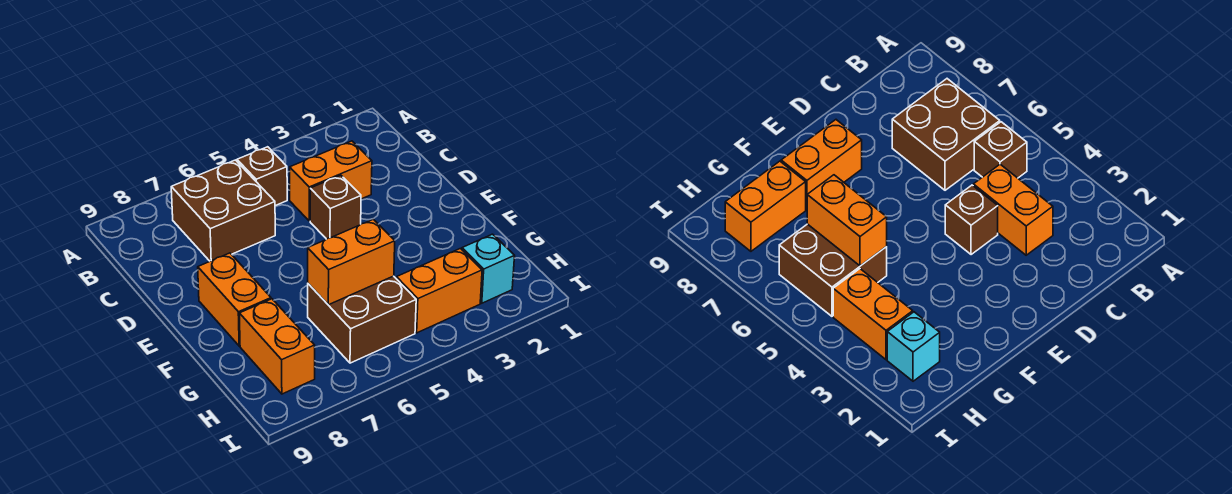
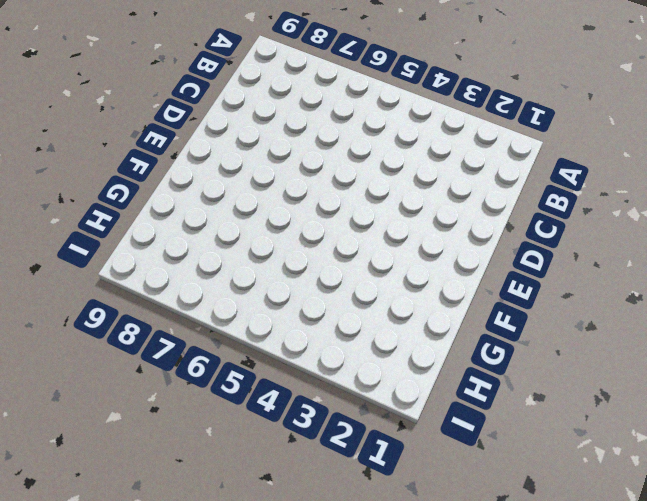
none -> brown 1x1 brick [237,147,287,206]
none -> brown 2x2 brick [171,160,275,261]

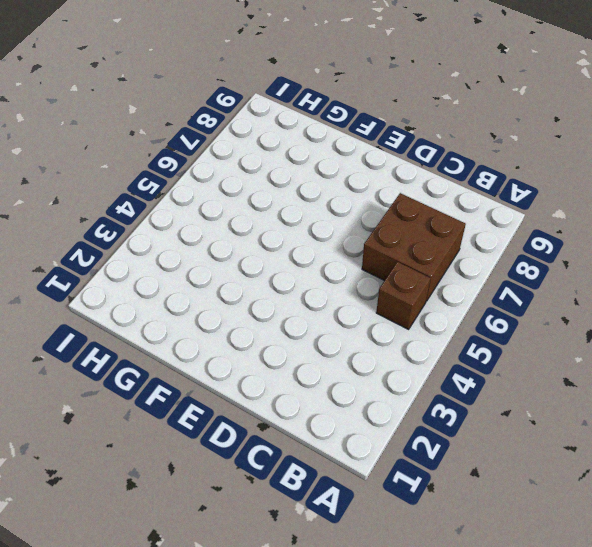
none -> orange 1x2 brick [290,141,372,221]
none -> brown 1x1 brick [310,175,361,239]

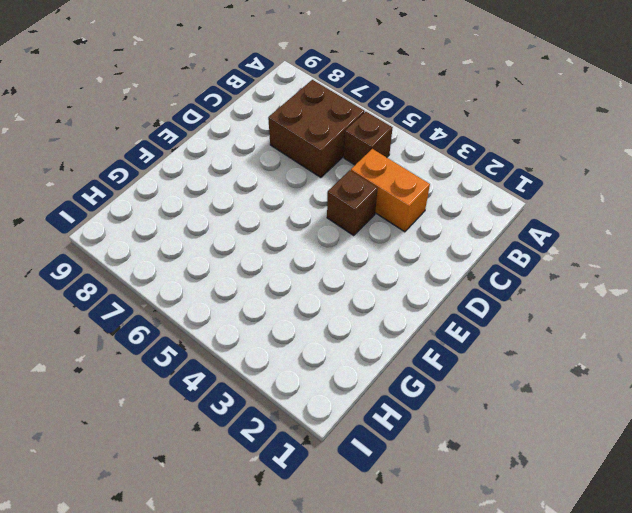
none -> orange 1x2 brick [198,253,271,346]
none -> brown 2x2 brick [308,276,416,363]

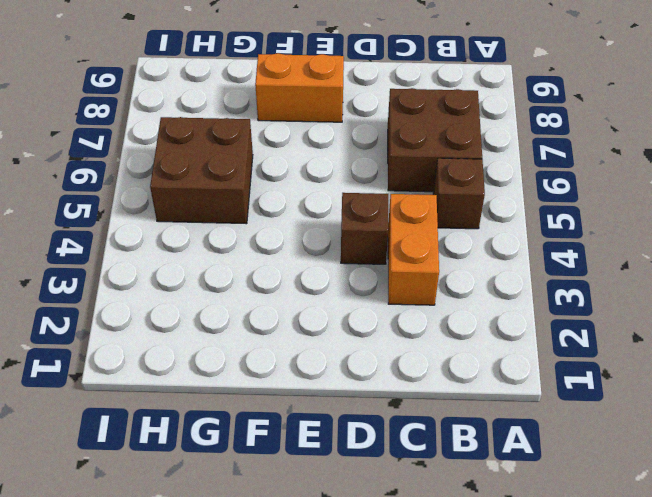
none -> orange 1x2 brick [239,299,315,394]
none -> cyan 1x1 brick [462,234,515,303]

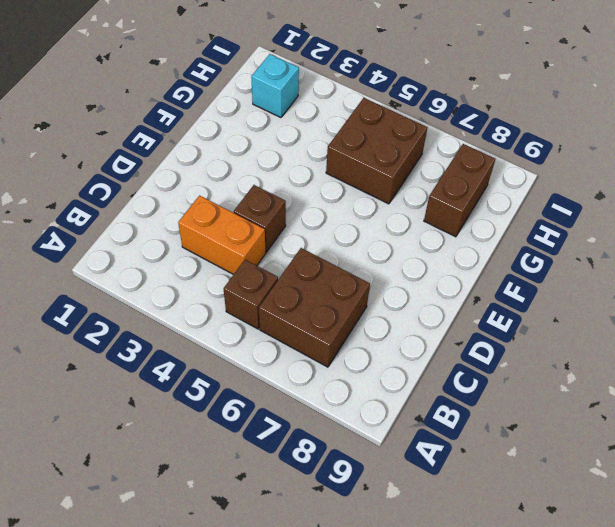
brown 1x2 brick [424,144,495,237] -> orange 1x2 brick [239,299,315,394]
none -> orange 1x2 brick [198,253,271,346]
none -> orange 1x2 brick [396,249,482,333]

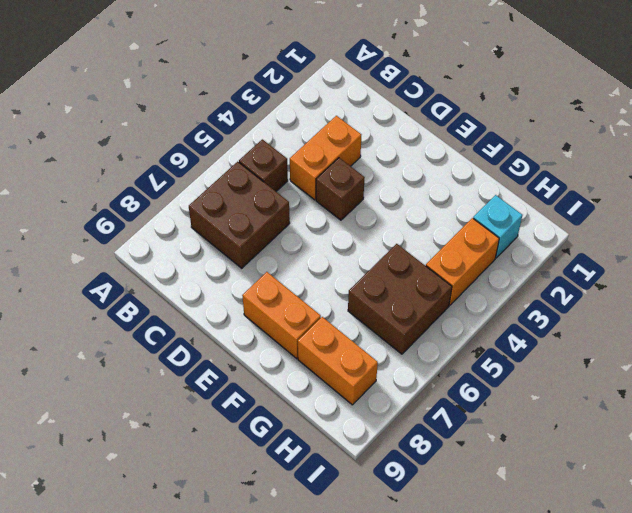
none -> orange 1x2 brick [308,219,395,305]

